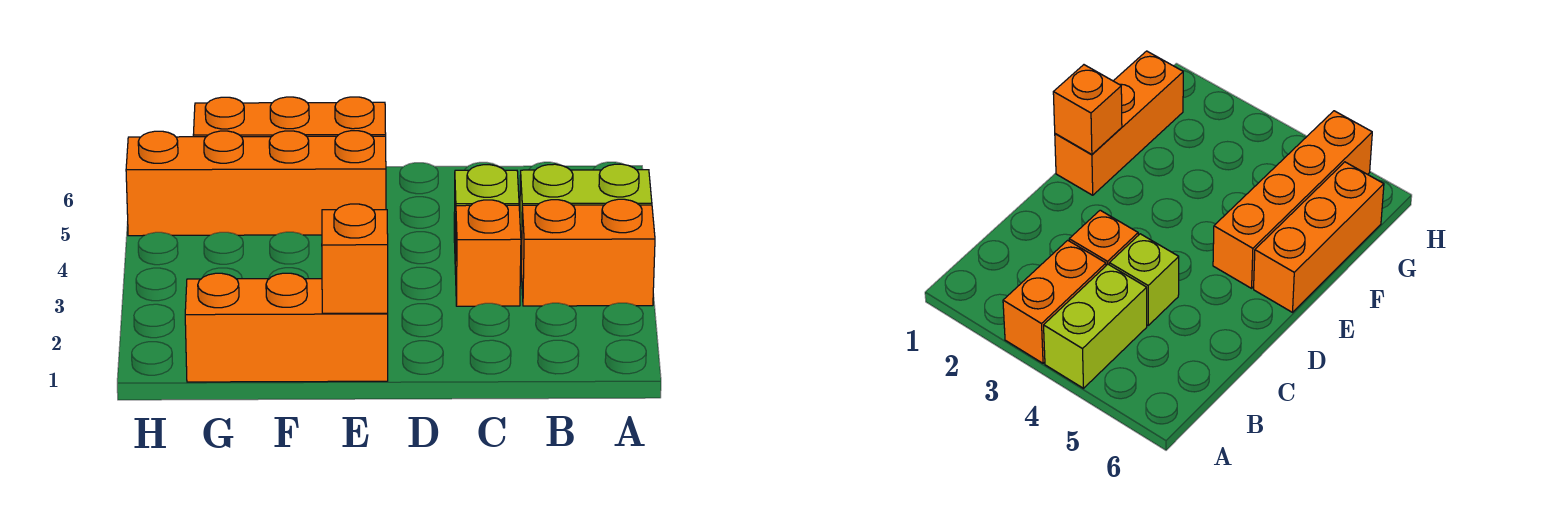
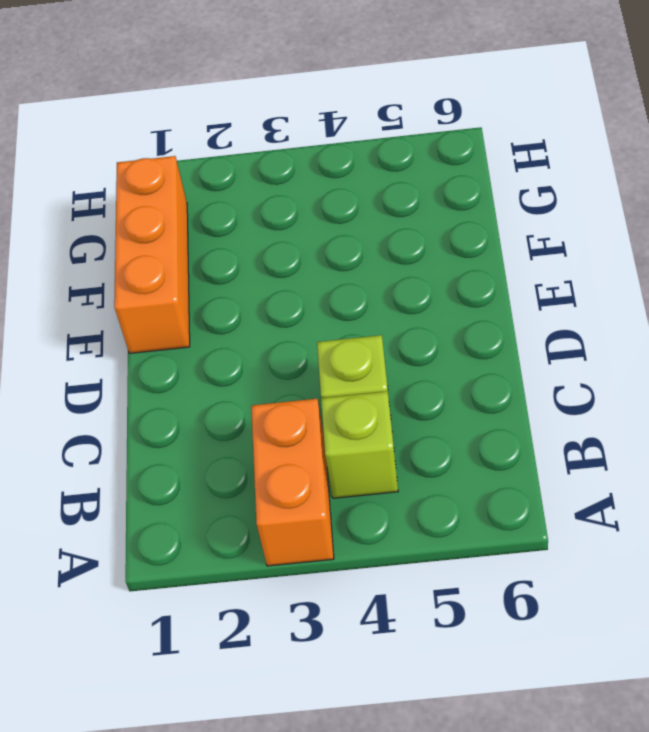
lime 1x1 brick [321,391,398,498] -> lime 1x2 brick [520,164,652,259]
none -> orange 1x1 brick [455,200,521,306]
none -> orange 1x4 brick [126,131,386,236]

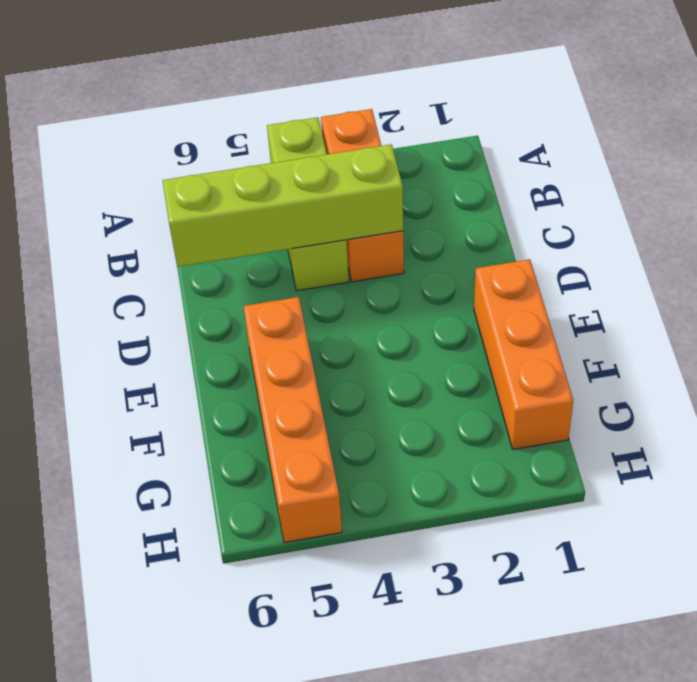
lime 1x4 brick [163,144,403,267] -> none
none -> orange 1x3 brick [193,97,386,137]
none -> orange 1x1 brick [322,204,388,313]

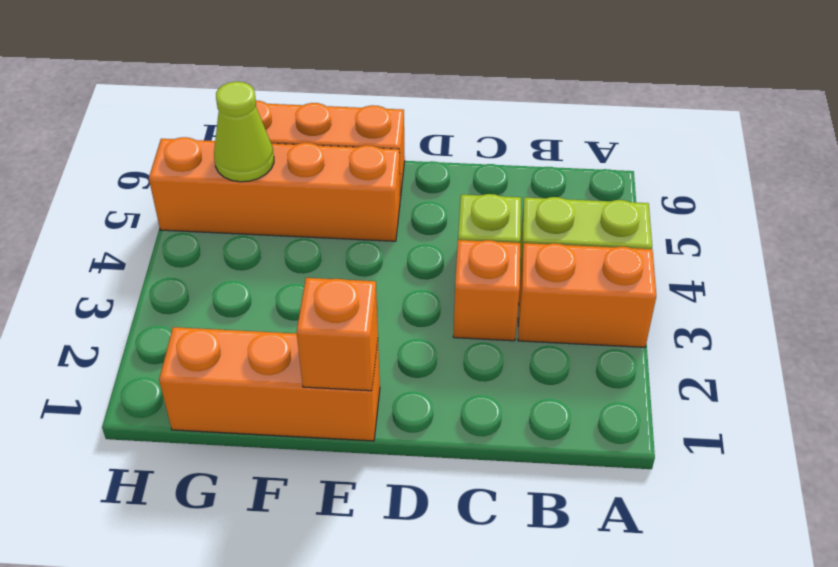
lime 1x1 cone [214,82,274,182] -> none

